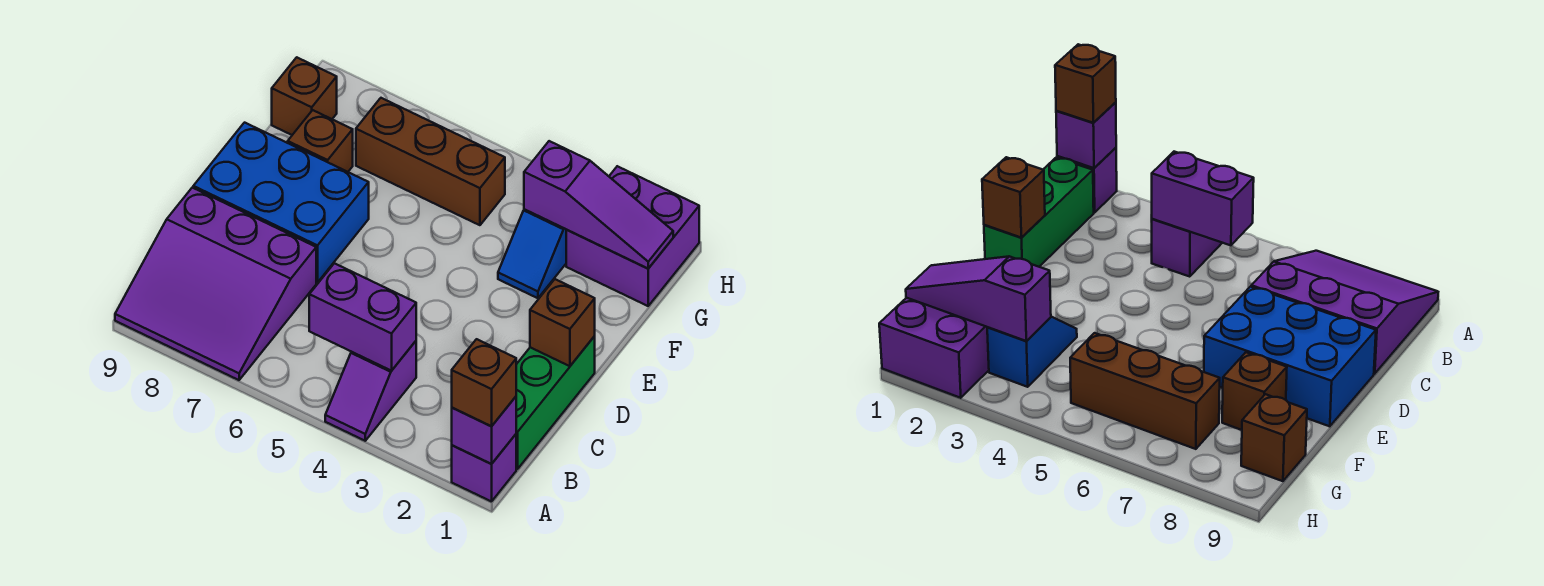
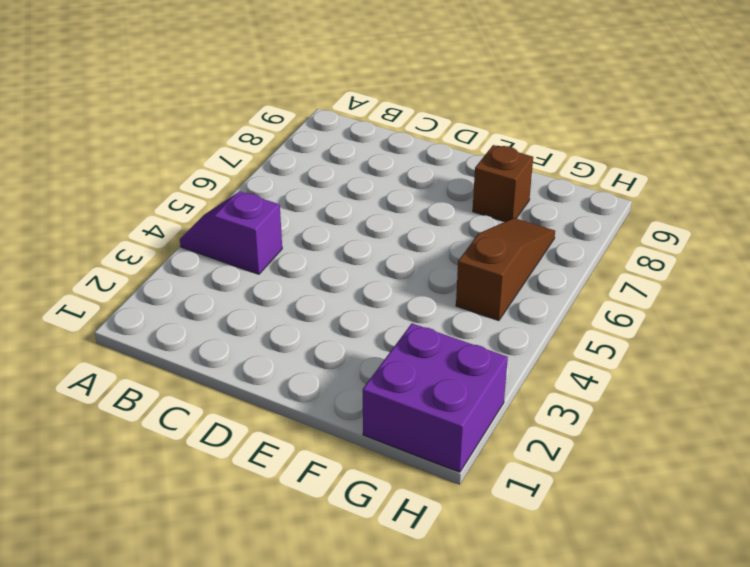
brown 1x3 slope [456,218,555,321] -> brown 1x3 brick [356,98,505,225]
none -> purple 1x1 brick [452,434,516,502]
none -> purple 3x3 slope [115,188,316,380]
none -> green 1x3 brick [516,336,595,469]

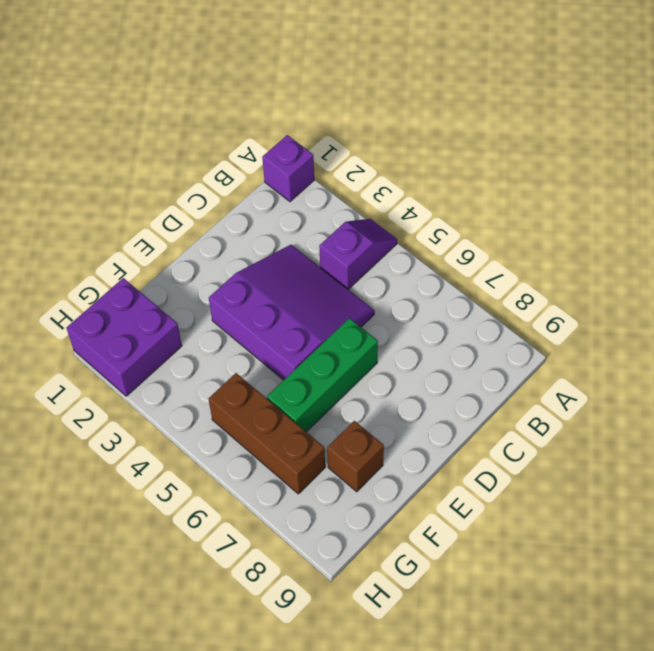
purple 3x3 slope [209,245,374,380] -> purple 3x3 slope moved to [115,188,316,380]
green 1x3 brick [267,318,378,432] -> green 1x3 brick moved to [516,336,595,469]
none -> blue 2x3 brick [193,123,369,283]
none -> blue 1x2 slope [498,209,566,298]
none -> brown 1x1 brick [272,57,337,135]

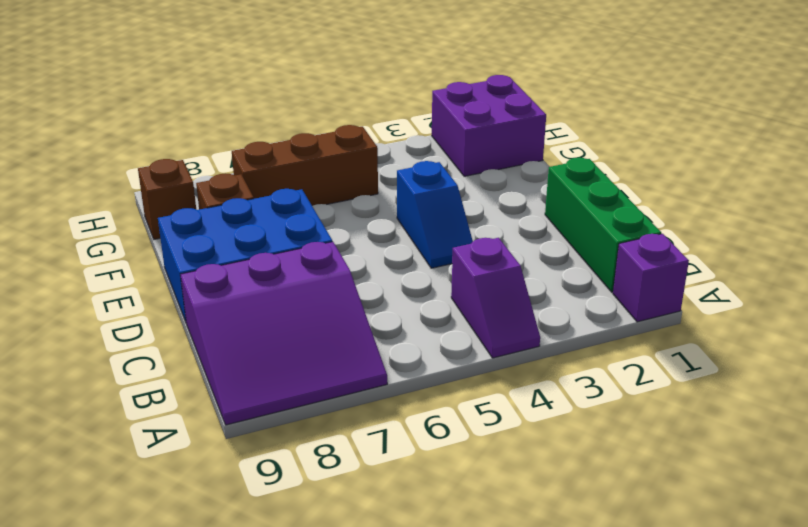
blue 1x2 slope [397,161,473,268] -> blue 1x2 slope moved to [498,209,566,298]
none -> purple 1x1 brick [452,397,516,464]
none -> purple 1x2 brick [309,263,416,371]
none -> brown 1x1 brick [530,279,595,366]

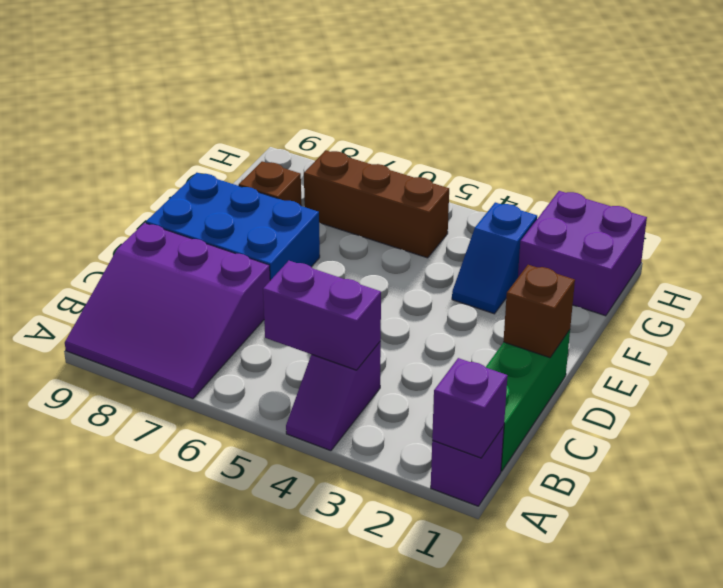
none -> brown 1x1 brick [272,57,337,135]
none -> purple 1x3 slope [524,141,673,269]
none -> brown 1x1 brick [452,339,516,426]

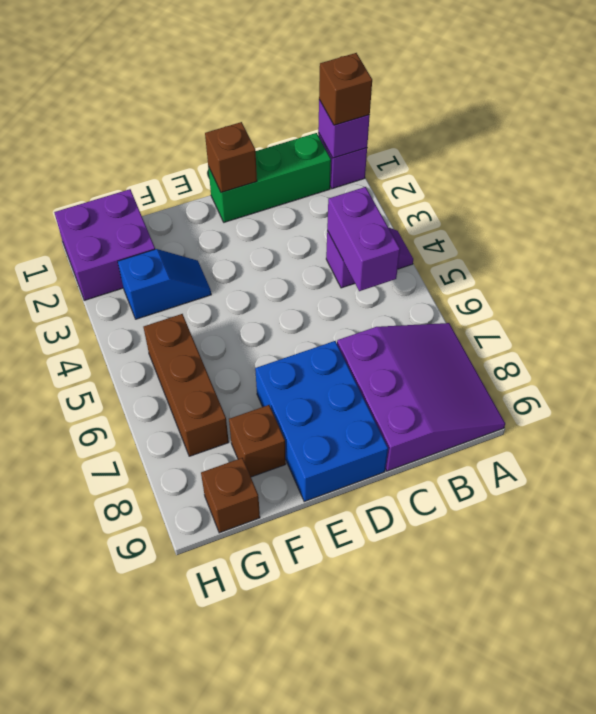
none -> purple 1x3 slope [524,141,673,269]

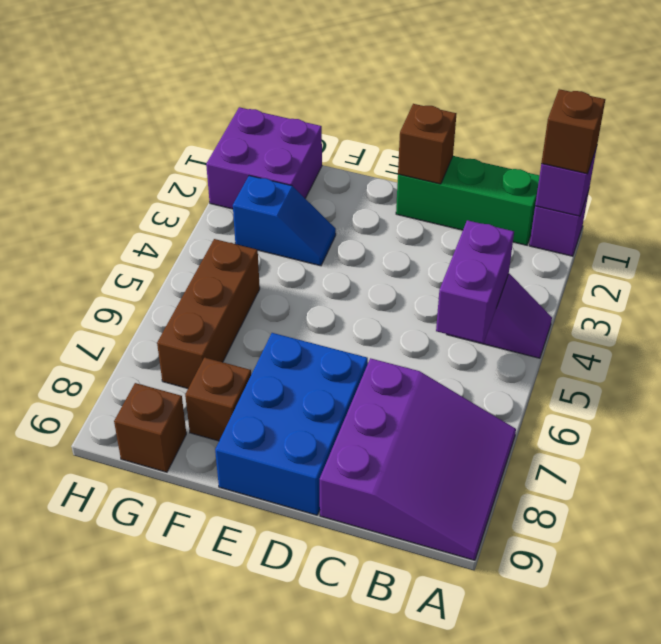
none -> purple 1x3 slope [524,141,673,269]

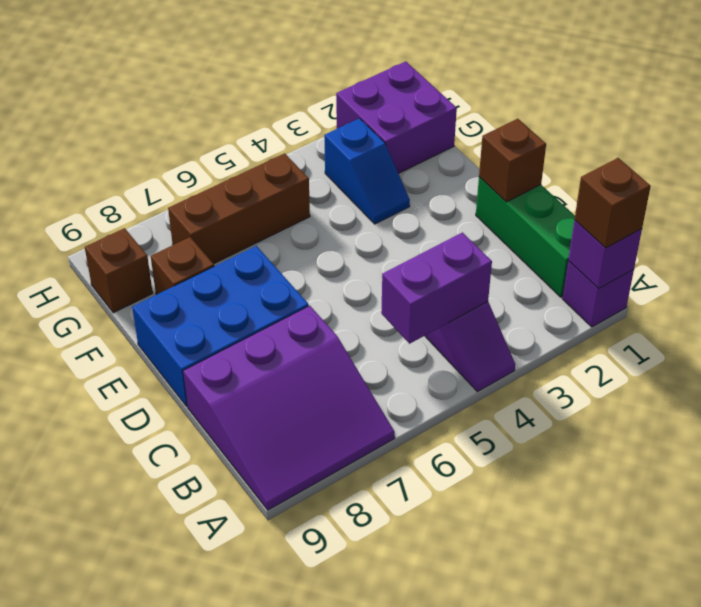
none -> purple 1x3 slope [524,141,673,269]

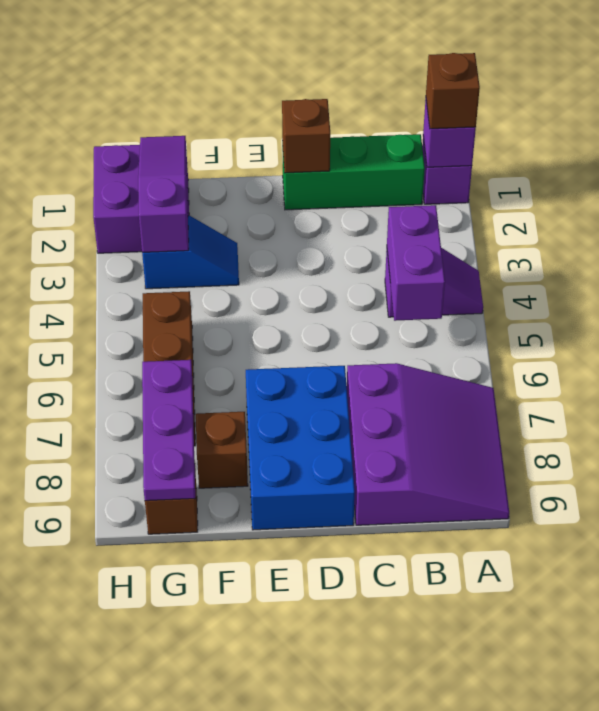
purple 1x3 plate [142,360,195,501] -> none

